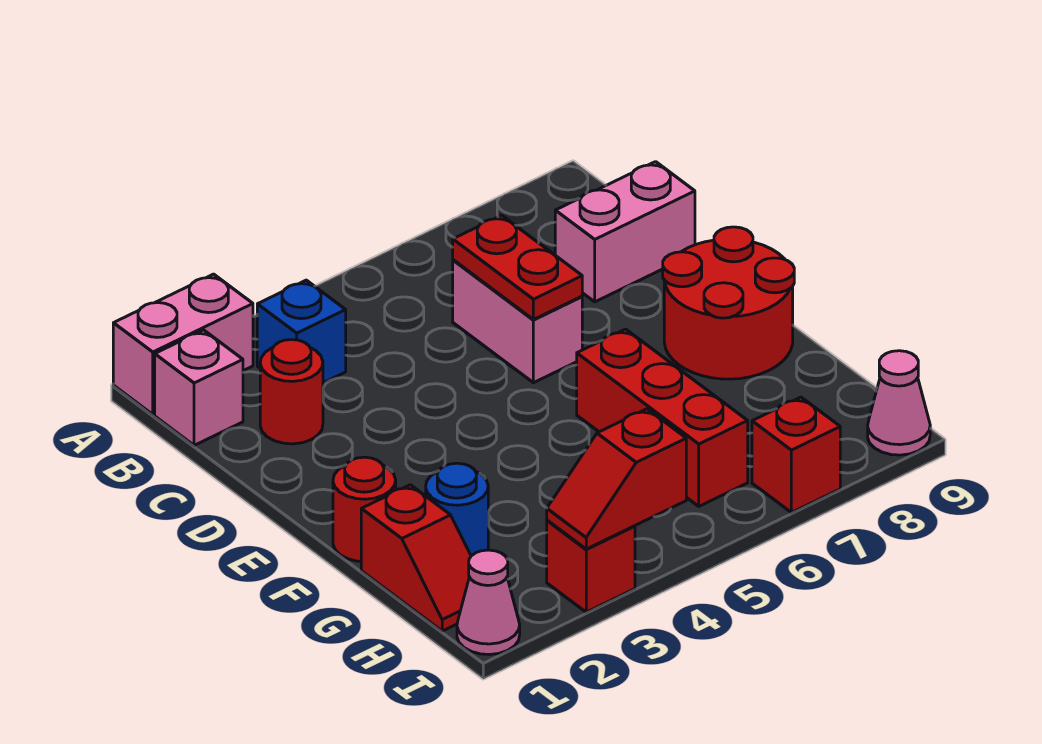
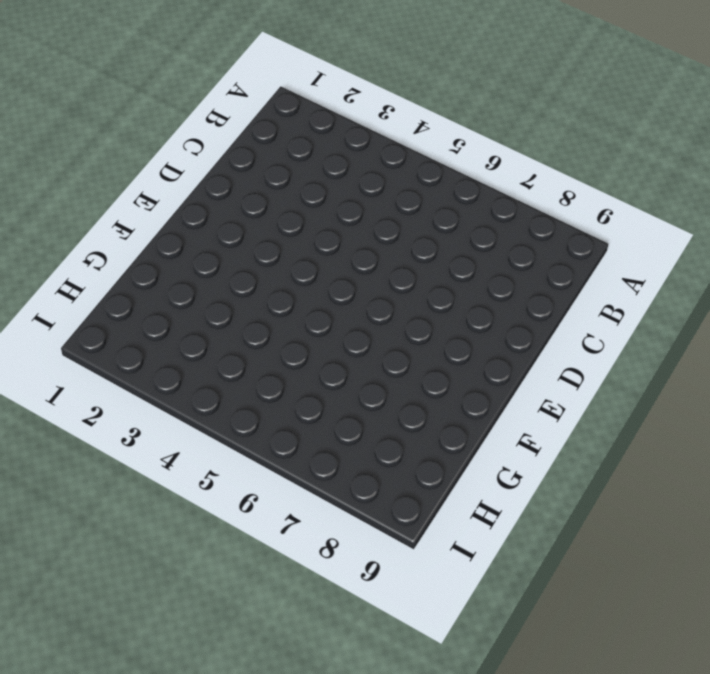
none -> pink 1x2 brick [113,274,253,414]
none -> pink 1x1 brick [155,330,243,445]
none -> blue 1x1 brick [257,280,346,383]

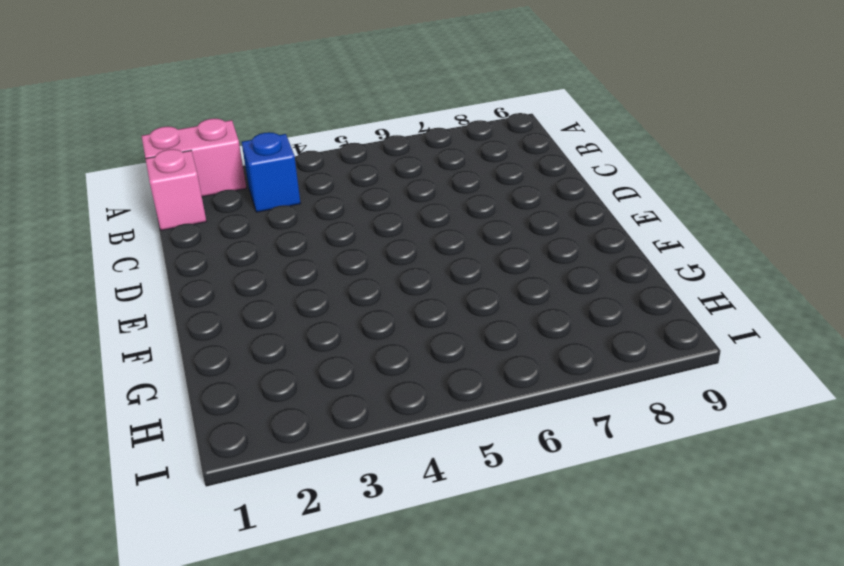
none -> red 1x1 round brick [260,340,323,444]
none -> pink 1x2 brick [453,260,582,383]
none -> pink 1x2 brick [555,162,695,302]

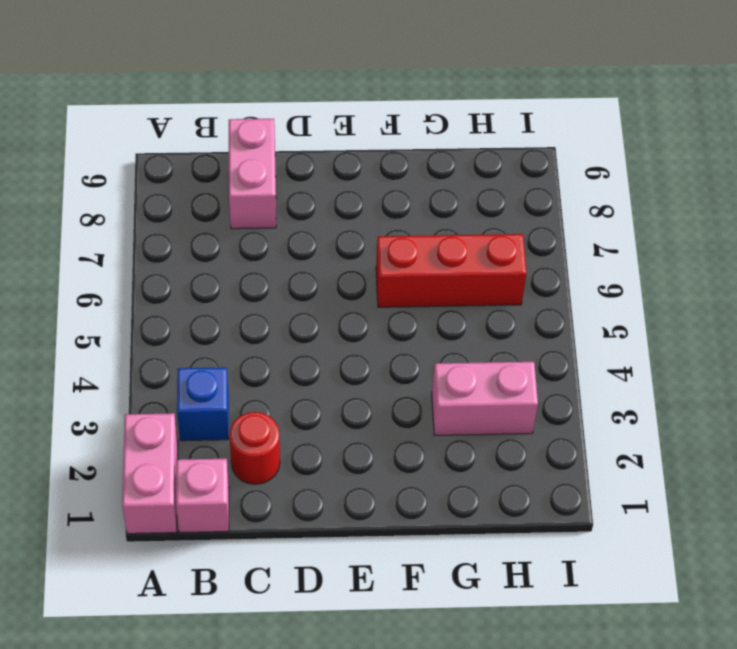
pink 1x2 brick [432,362,538,436] -> pink 1x2 brick moved to [453,260,582,383]
none -> red 2x2 round brick [663,227,794,379]
none -> red 1x1 round brick [333,457,396,561]
none -> red 1x2 slope [361,485,471,631]

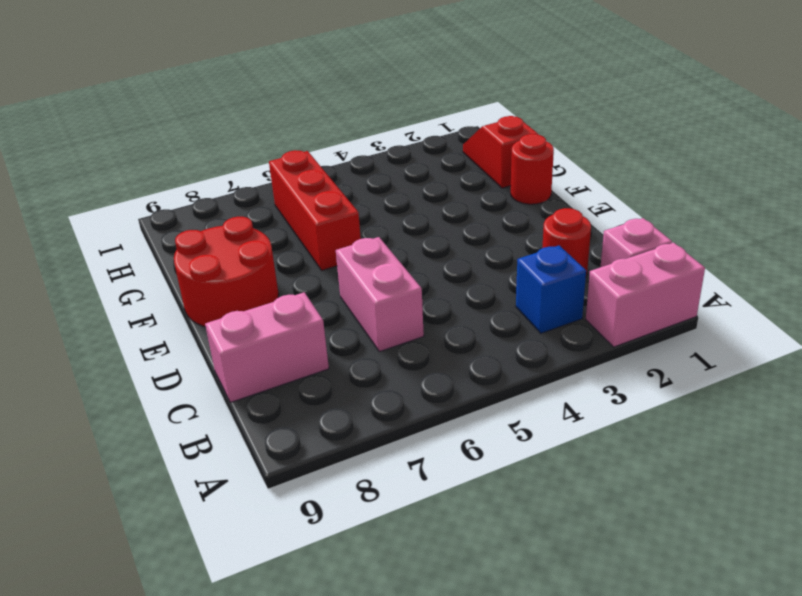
none -> blue 1x1 round brick [426,463,488,556]
none -> pink 1x1 cone [457,550,520,655]
none -> red 1x1 brick [547,520,635,612]

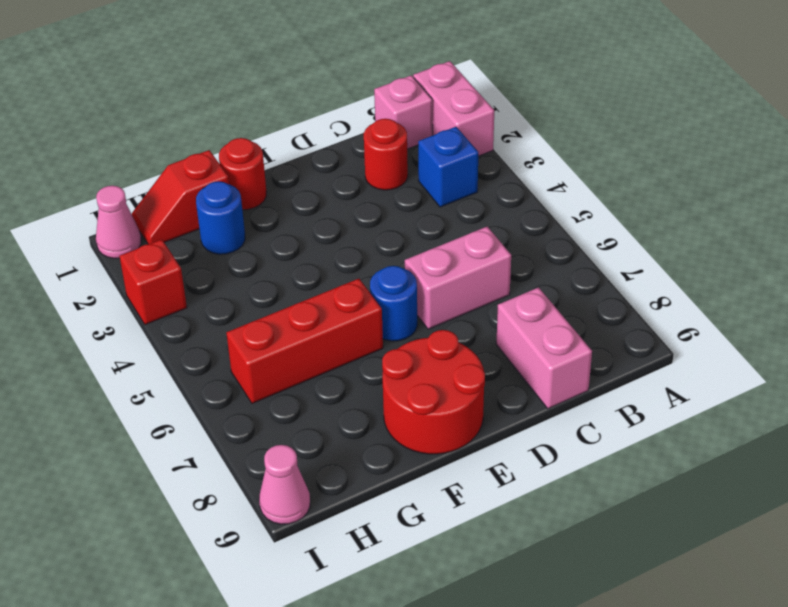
blue 1x1 round brick [370,266,417,341] -> none
none -> red 1x1 brick [752,397,840,513]
none -> red 1x2 plate [453,215,582,320]
none -> red 1x2 slope [547,409,686,549]

